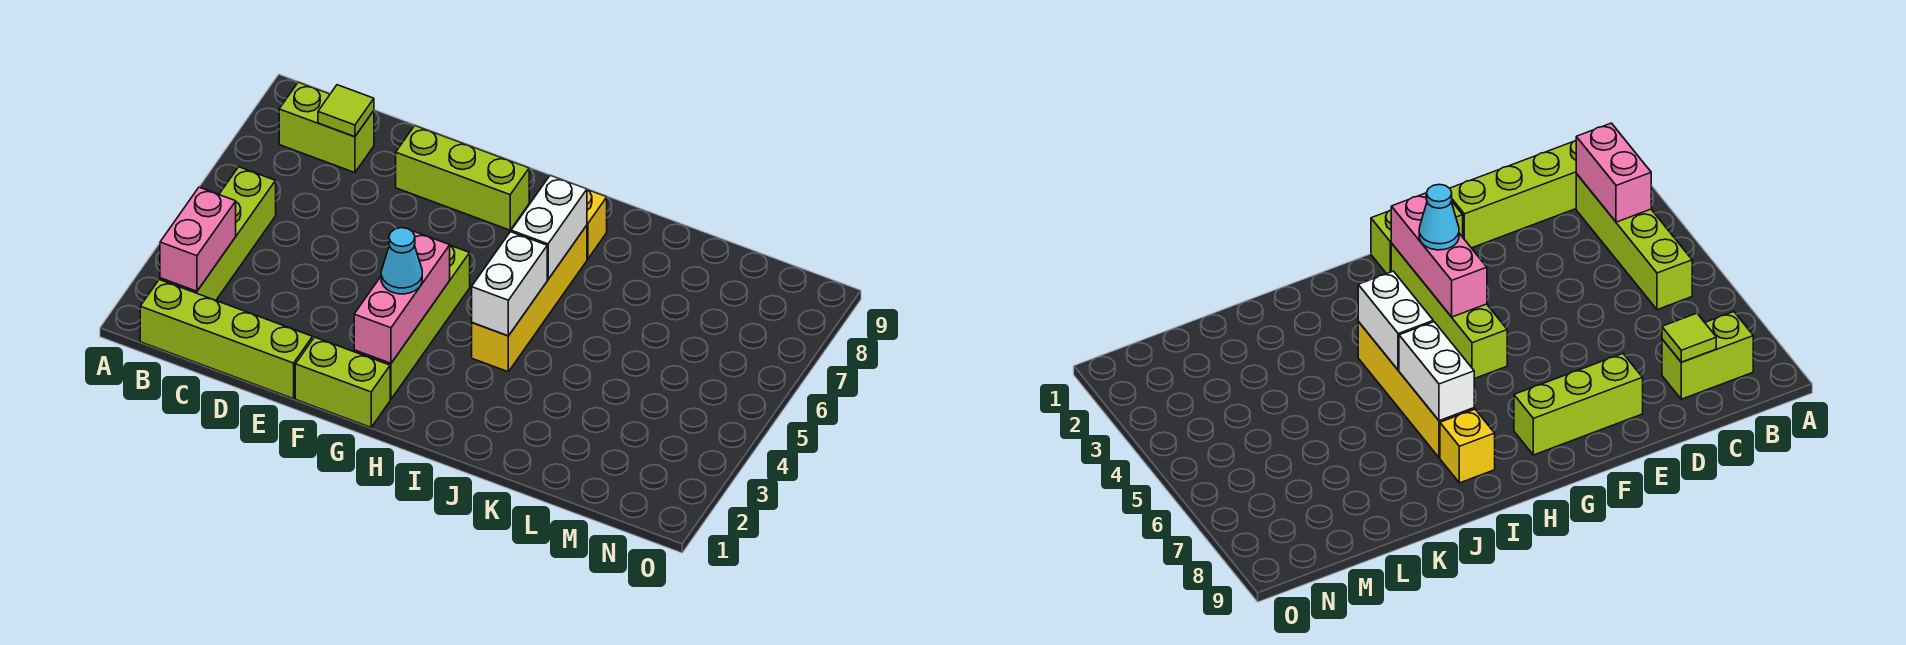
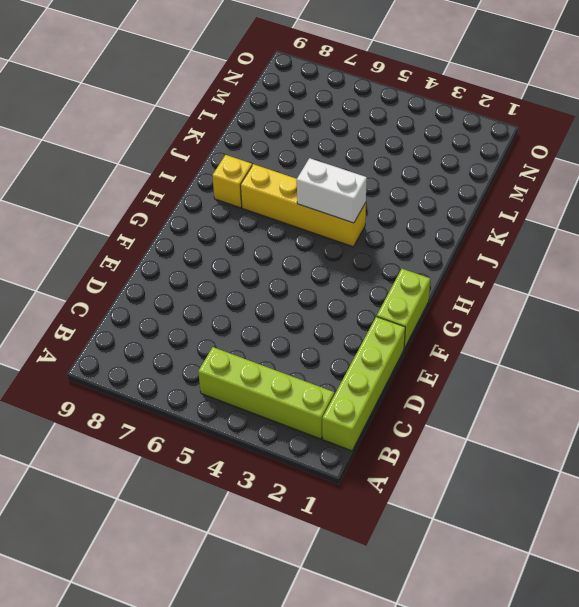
none -> lime 1x2 brick [279,82,374,173]
none -> lime 1x3 brick [396,126,529,230]
none -> lime 1x4 brick [354,245,470,399]

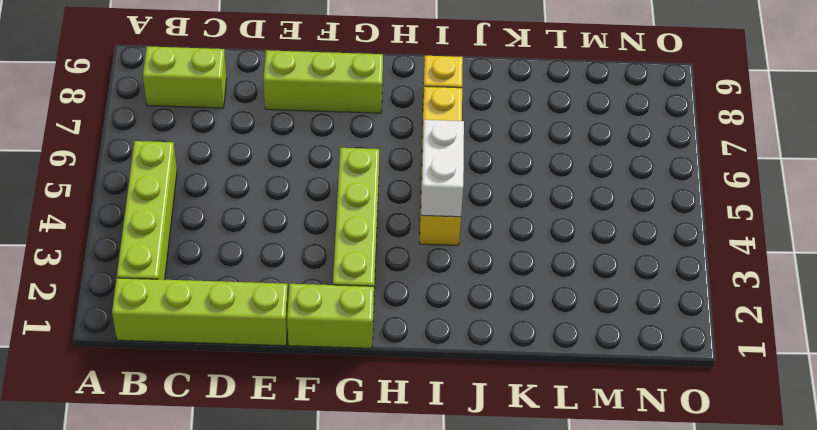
none -> pink 1x2 brick [160,187,236,291]
none -> lime 1x1 tile [318,85,374,137]
none -> pink 1x3 brick [354,231,450,363]

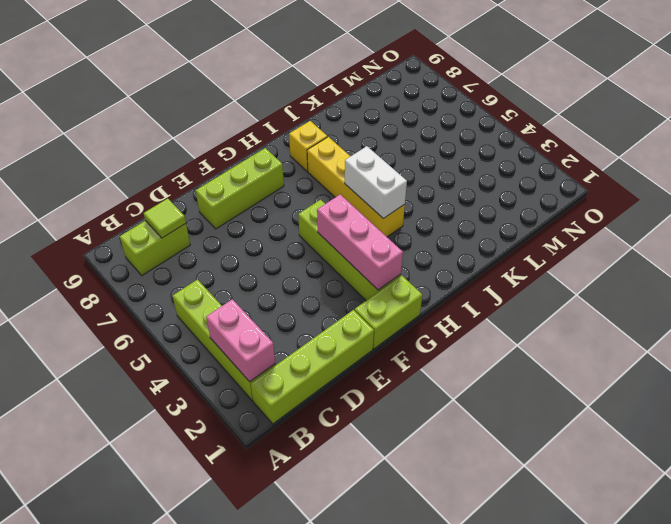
none -> white 1x2 brick [511,175,587,279]
none -> cyan 1x1 cone [381,228,422,294]

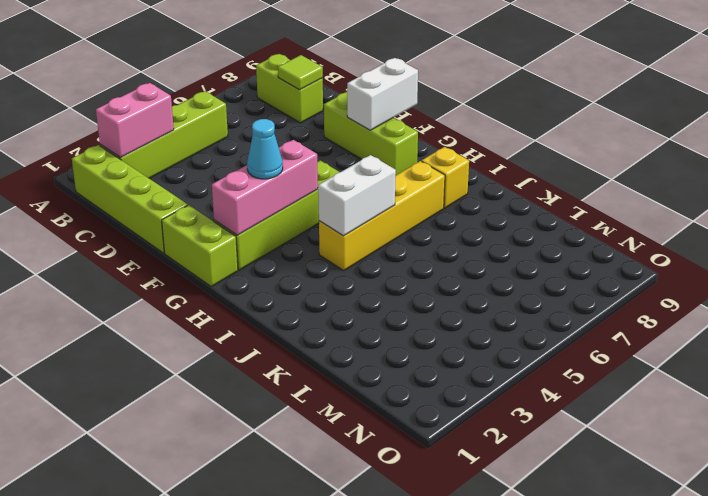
white 1x2 brick [347,58,418,130] -> white 1x2 brick moved to [511,175,587,279]

